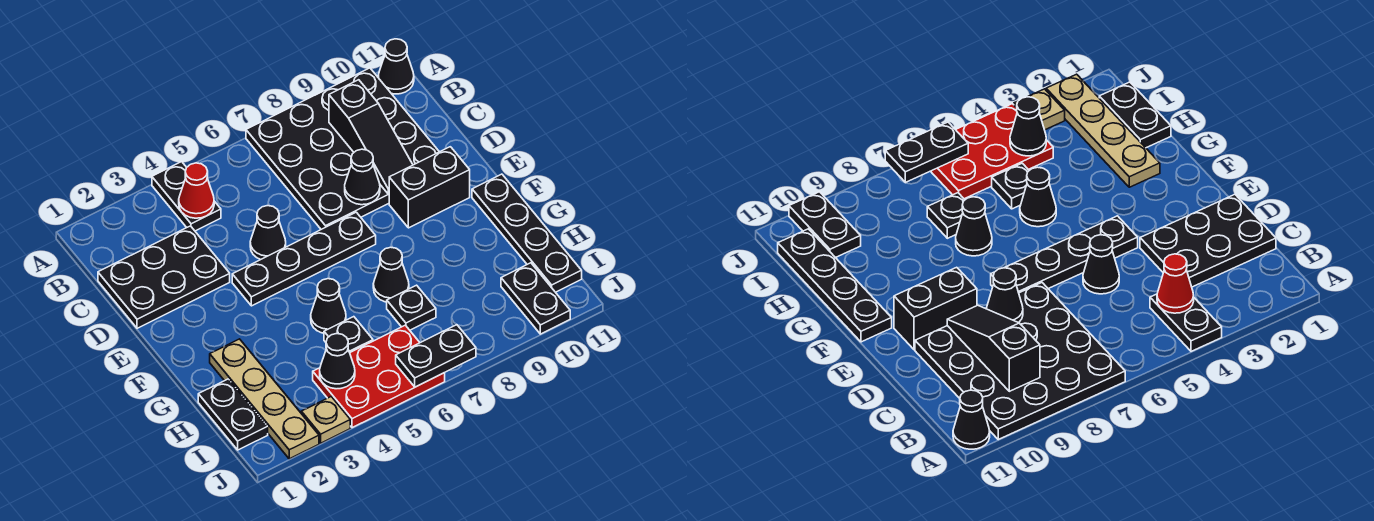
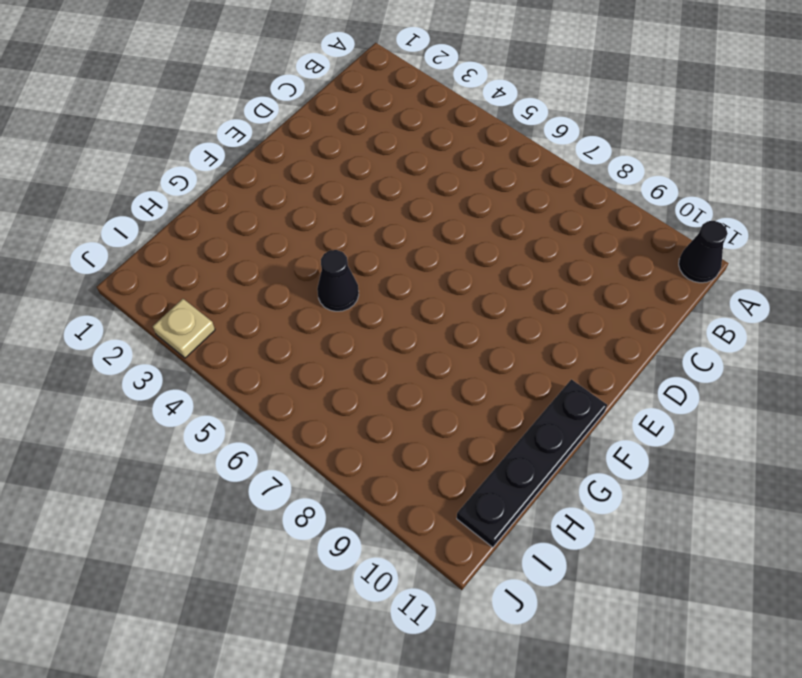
none -> black 1x2 plate [152,162,221,231]
none -> black 4x4 plate [246,68,439,229]
none -> black 2x3 plate [98,226,230,328]

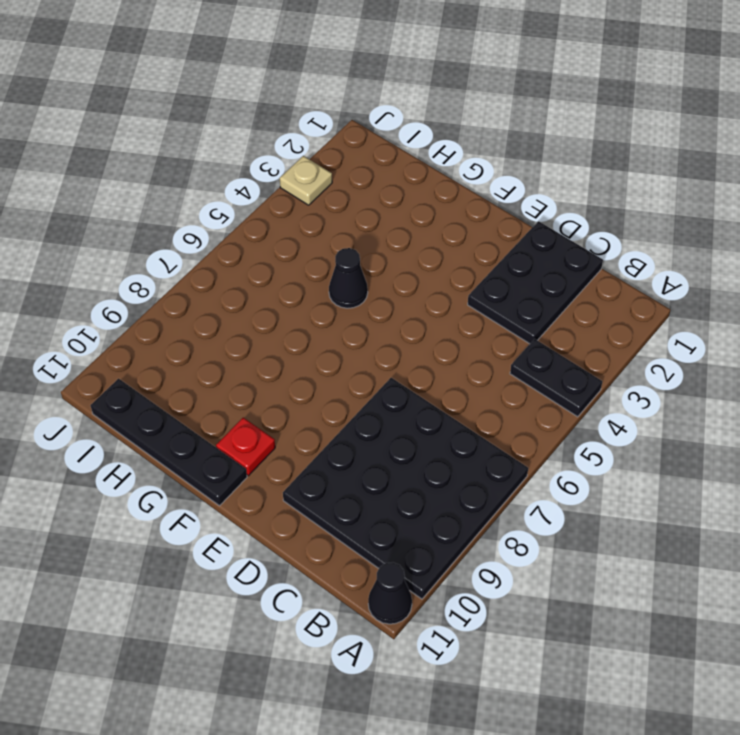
red 1x1 plate [216,418,275,476] -> none
none -> black 1x1 cone [250,206,286,260]
none -> black 1x4 plate [232,212,376,306]
none -> black 1x2 brick [389,147,470,228]

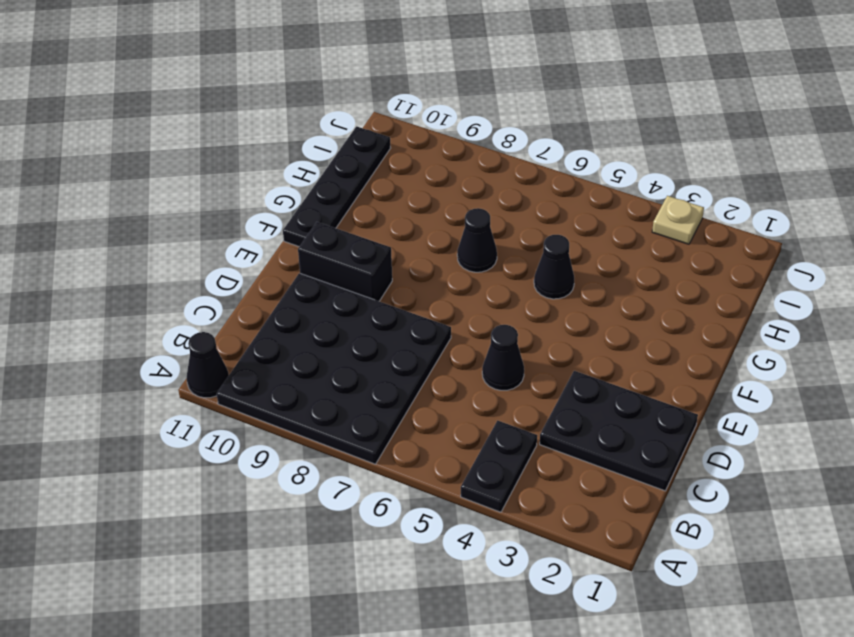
none -> black 1x4 plate [232,212,376,306]
none -> tan 1x4 plate [210,339,319,459]
none -> black 1x2 plate [198,379,268,450]

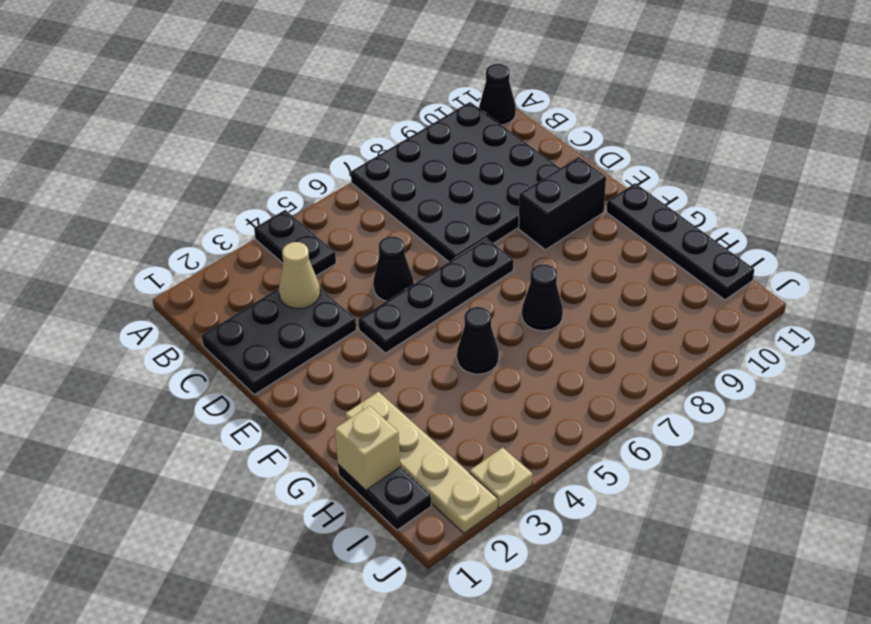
tan 1x1 cone [279,242,320,309] -> none
tan 1x1 brick [335,406,400,490] -> none
none -> black 1x1 plate [324,317,373,353]
none -> black 1x1 plate [387,285,436,330]
none -> red 2x3 plate [313,325,445,428]

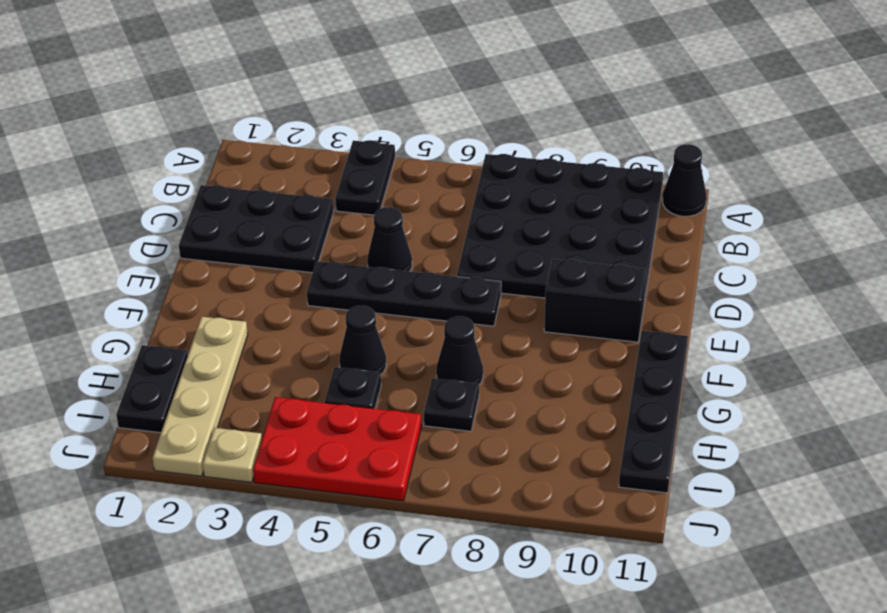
none -> black 1x2 plate [501,263,570,334]
none -> red 1x1 cone [179,163,214,218]
none -> black 1x3 slope [329,80,413,194]

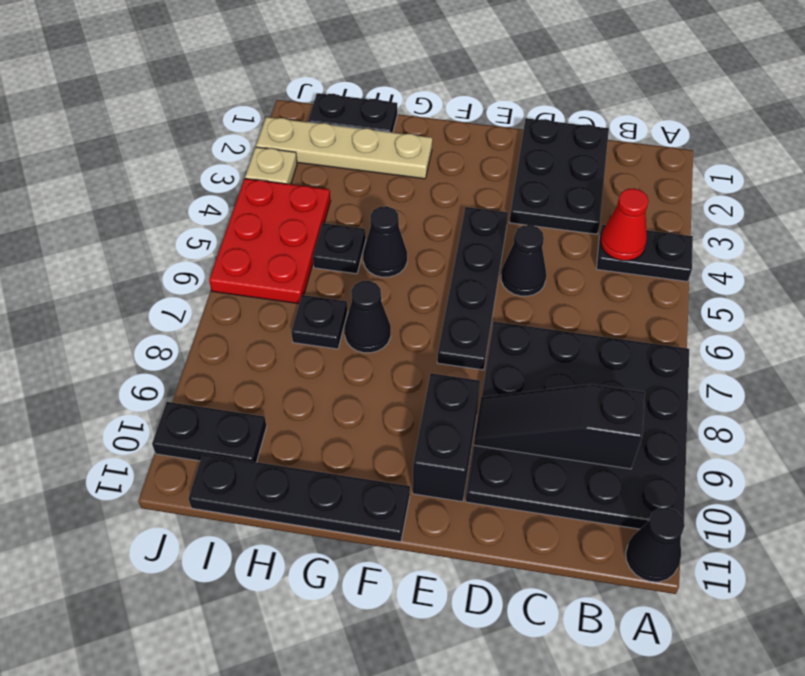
none -> black 1x1 cone [345,149,380,205]
none -> black 1x1 cone [320,334,355,389]
none -> black 1x2 plate [396,325,476,387]

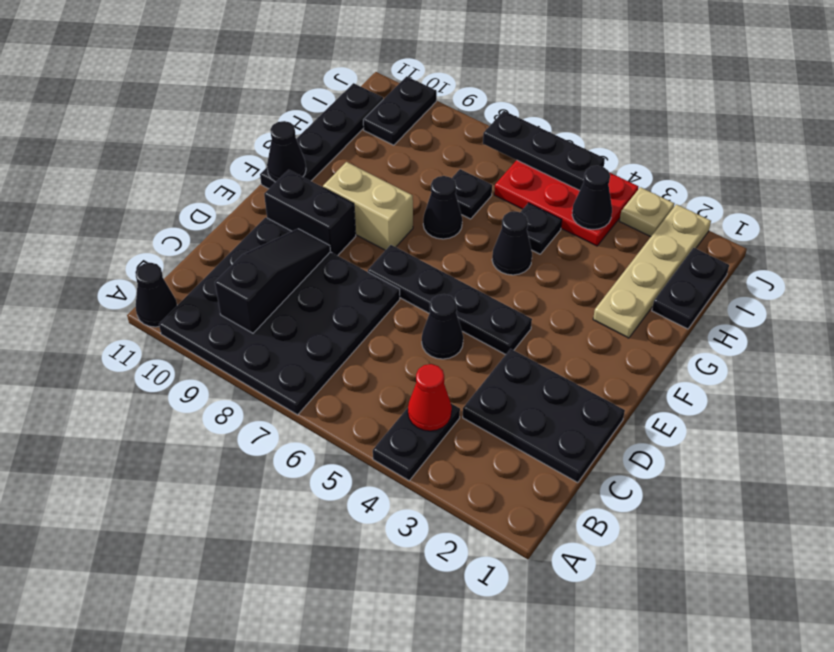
tan 1x2 brick [323,162,413,250] -> none
black 1x1 cone [267,121,306,182] -> black 1x1 cone moved to [345,149,380,205]
black 1x3 plate [483,111,605,190] -> black 1x2 plate [396,325,476,387]

